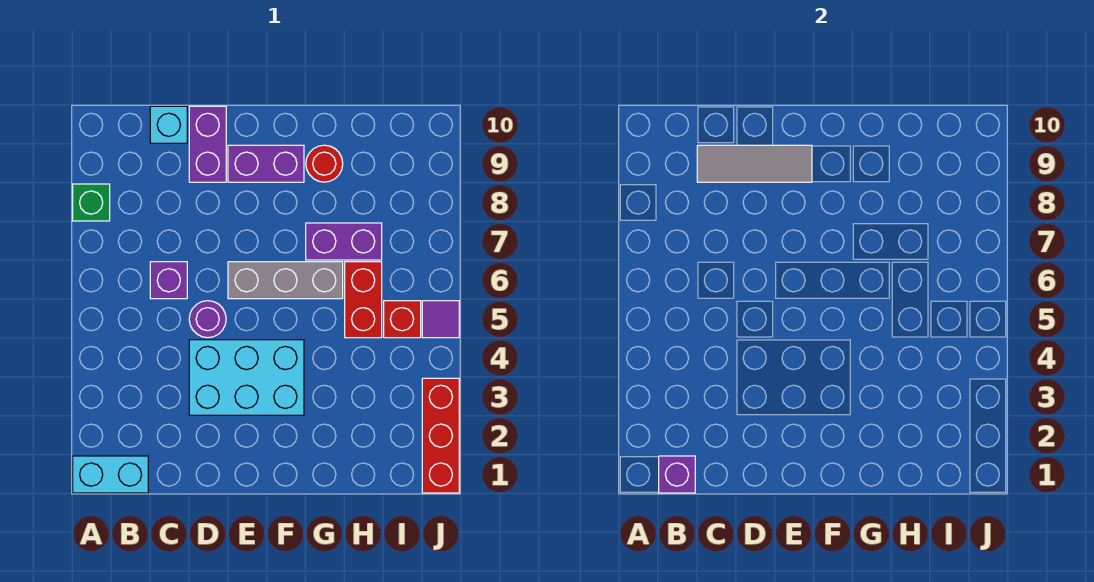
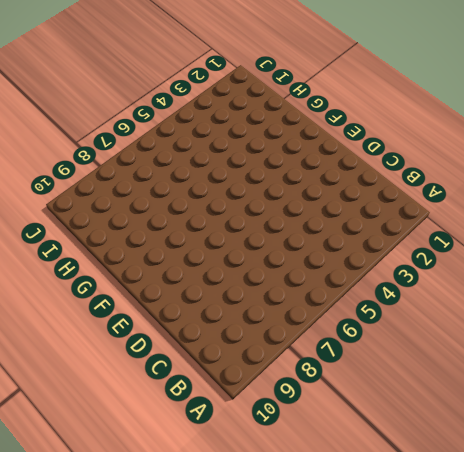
none -> cyan 1x2 brick [73,456,148,493]
none -> green 1x1 brick [73,184,110,221]
none -> purple 1x1 brick [150,262,187,299]

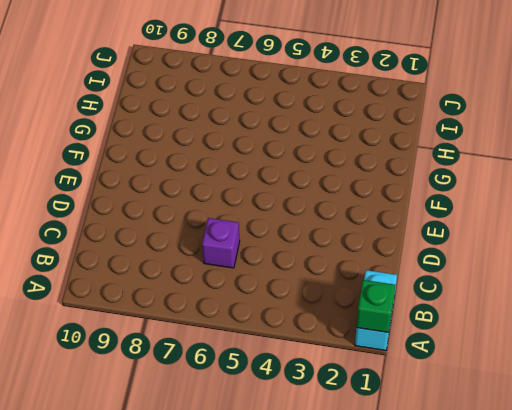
green 1x1 brick [356,280,395,332] -> green 1x1 brick moved to [73,184,110,221]
none -> cyan 1x1 brick [150,106,187,143]
none -> cyan 2x3 brick [189,340,304,415]
none -> purple 1x1 round brick [189,301,226,338]

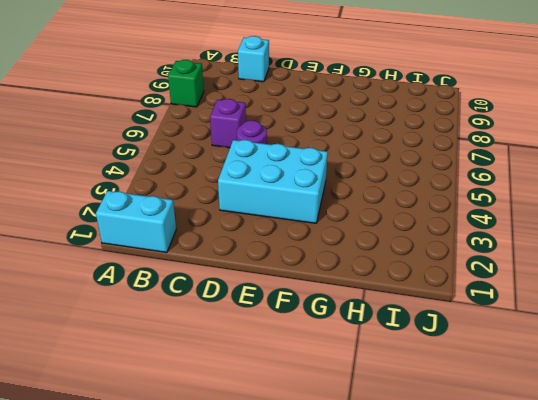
none -> purple 1x2 brick [189,106,226,182]
none -> grey 1x3 brick [228,262,343,299]
none -> purple 1x2 brick [228,145,304,182]

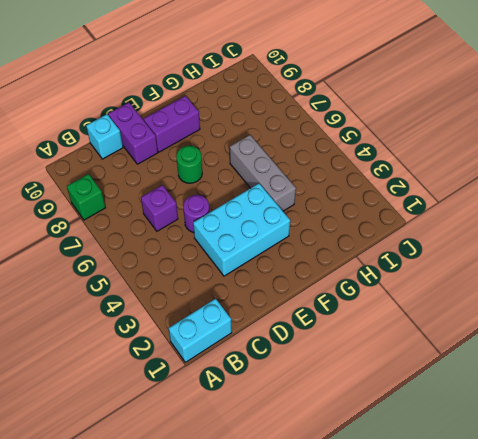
green 1x1 round brick [176,146,202,183] -> none
grey 1x3 brick [230,135,296,211] -> grey 1x3 brick turned to [228,262,343,299]
none -> purple 1x2 brick [306,223,382,260]
none -> red 1x1 round brick [306,145,343,182]
none -> red 1x2 brick [345,262,382,338]

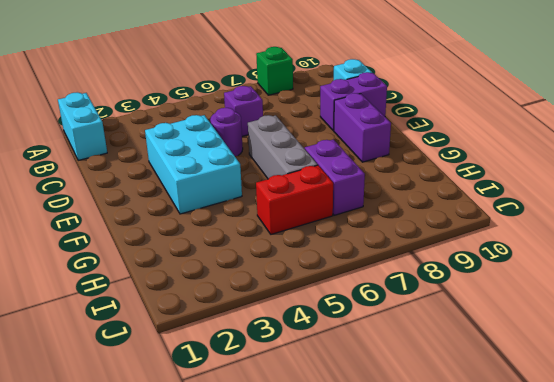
none -> red 1x1 round brick [306,145,343,182]
none -> red 1x1 brick [384,301,421,338]
none -> red 1x3 brick [422,378,459,493]

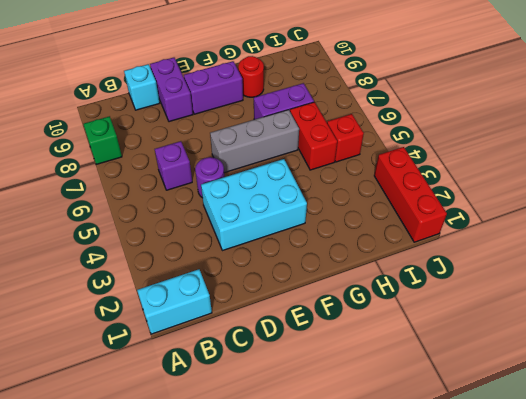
none -> purple 1x1 tile [422,301,459,338]
none -> purple 1x1 brick [659,456,695,493]
none -> grey 1x3 tile [697,145,812,182]

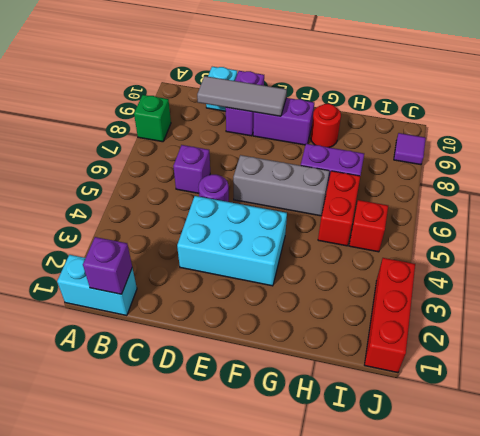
purple 1x1 tile [394,133,426,165] -> purple 1x1 tile moved to [422,301,459,338]

